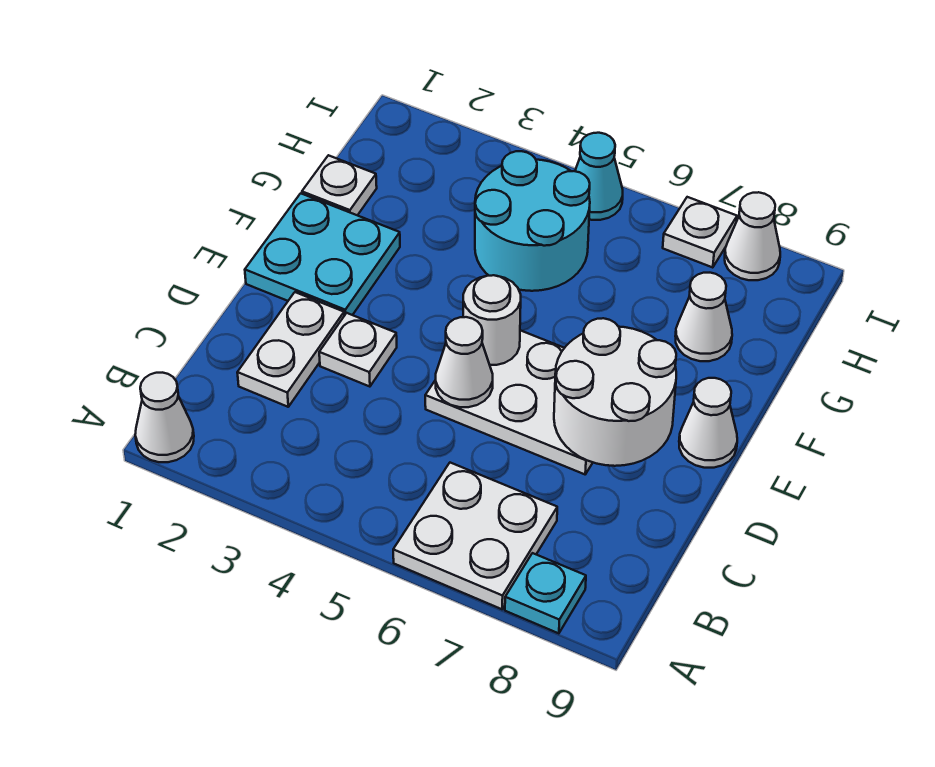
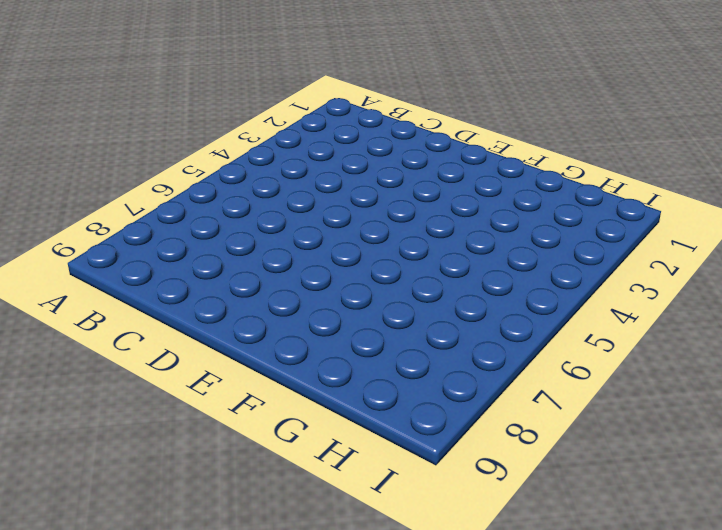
none -> white 1x1 cone [135,373,194,462]
none -> white 2x2 plate [393,463,557,609]
none -> cyan 1x1 plate [505,553,586,633]

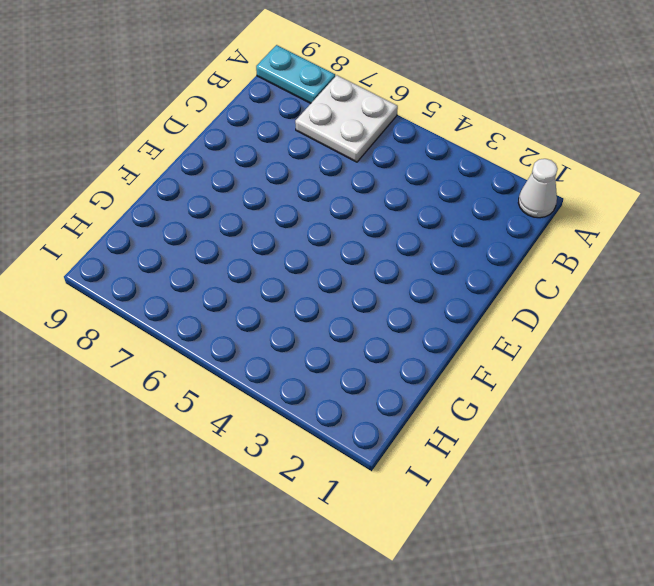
cyan 1x2 plate [256,45,335,103] -> cyan 1x1 plate [505,553,586,633]
none -> white 1x2 plate [237,292,344,407]
none -> white 1x1 plate [319,313,397,387]
none -> white 2x3 plate [425,330,593,474]

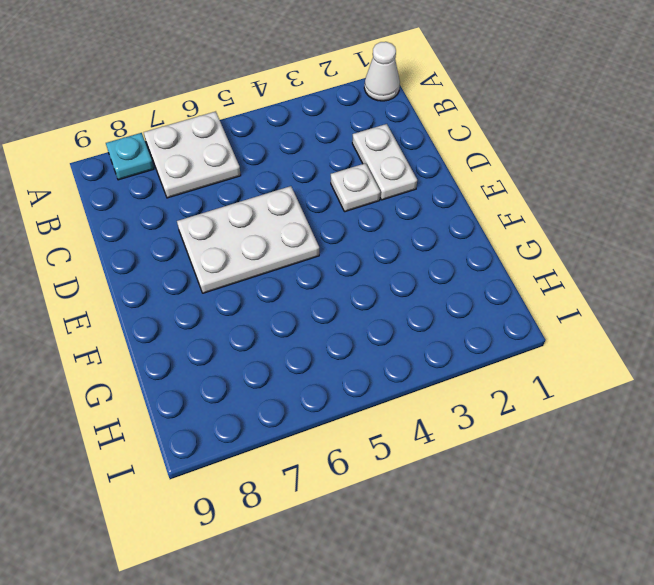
none -> cyan 2x2 plate [245,193,400,316]
none -> white 1x1 cone [679,378,737,468]
none -> white 1x1 plate [302,155,377,215]

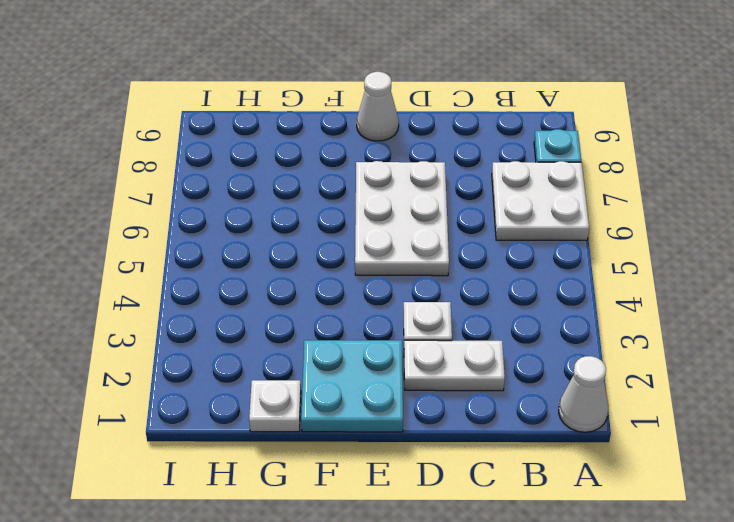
none -> cyan 2x2 round brick [475,151,590,291]
none -> white 1x1 cone [675,273,732,361]
none -> cyan 1x1 cone [575,133,623,220]

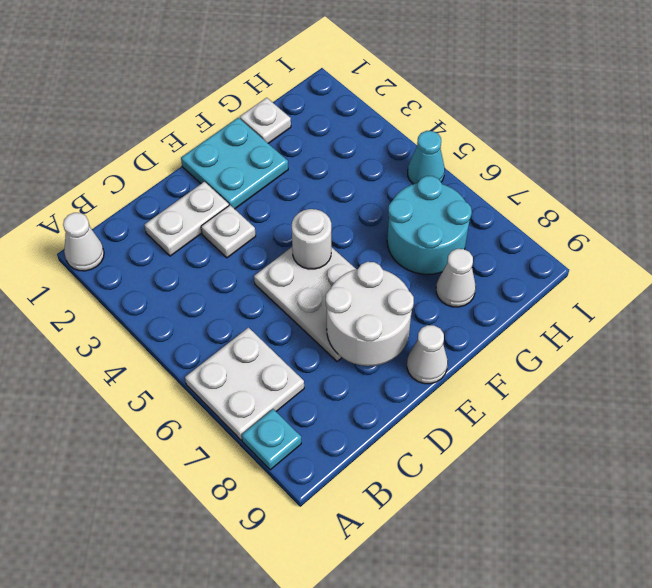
cyan 2x2 round brick [387,176,472,275] -> cyan 2x2 round brick moved to [475,151,590,291]
none -> white 1x1 plate [663,197,737,268]
none -> white 1x1 cone [725,192,780,280]
none -> white 1x1 cone [436,317,493,407]

